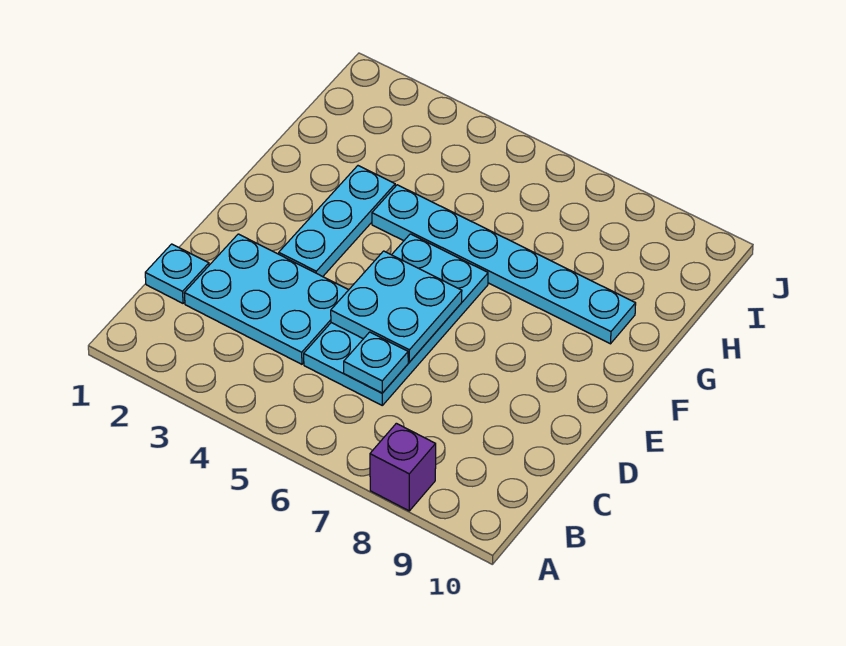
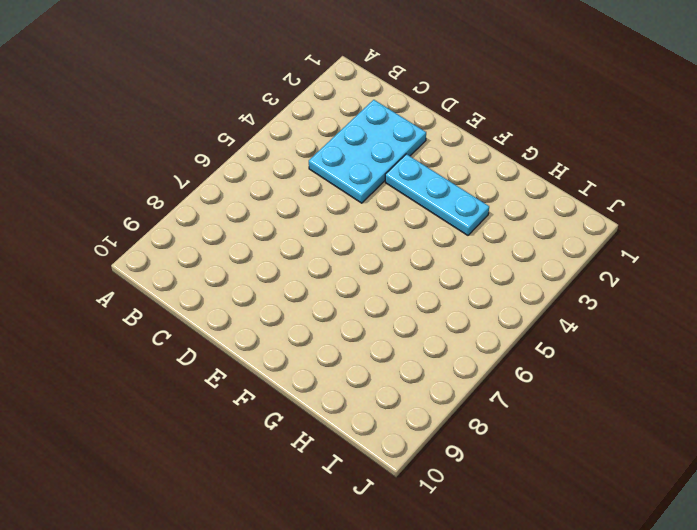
none -> purple 1x1 brick [370,423,436,511]
none -> cyan 1x1 plate [145,244,209,303]

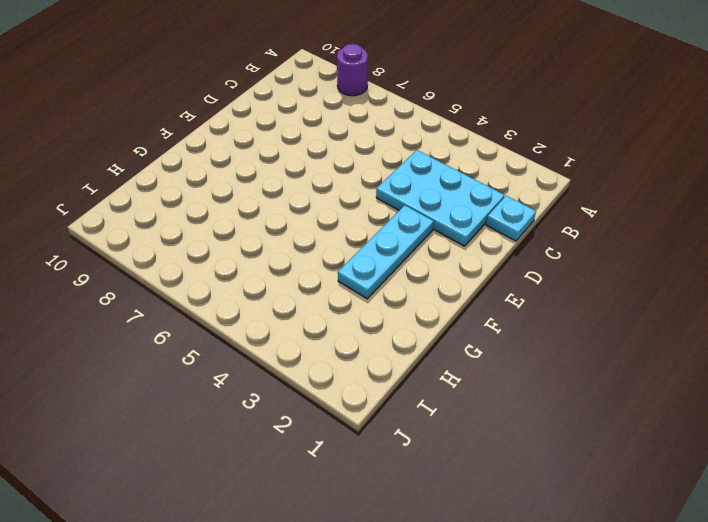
purple 1x1 round brick [337,44,368,96] -> purple 1x1 brick [370,423,436,511]
none -> cyan 2x4 plate [304,234,488,405]
none -> cyan 1x6 plate [372,185,636,344]

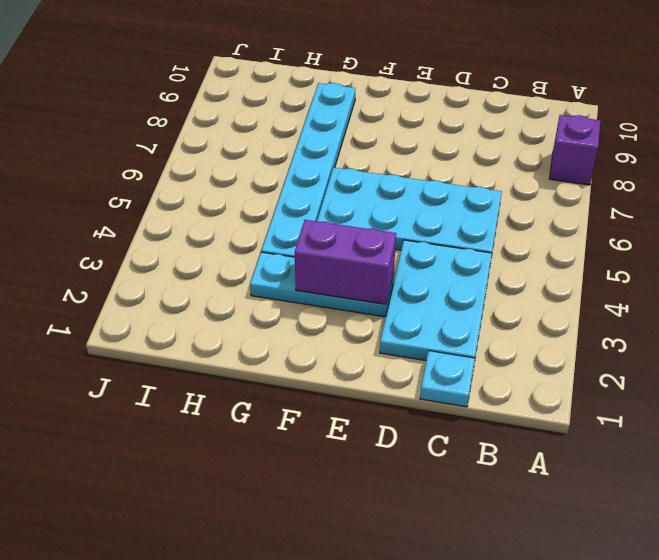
purple 1x2 brick [295,220,396,304] -> none
none -> cyan 1x1 plate [344,332,408,393]
none -> cyan 2x2 plate [331,251,462,362]

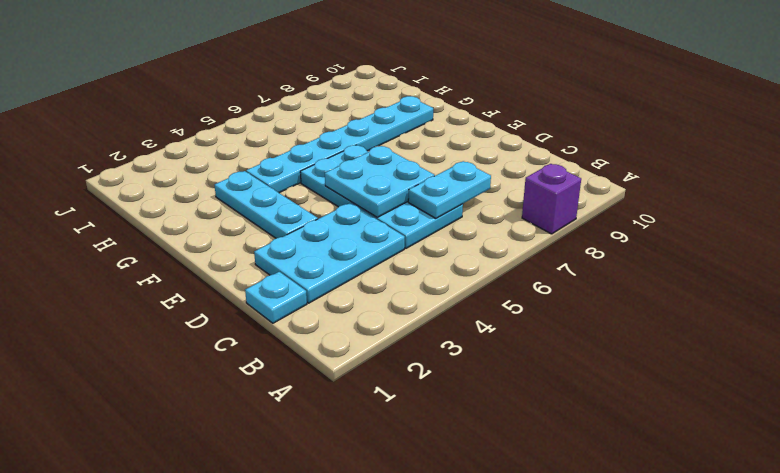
cyan 1x2 plate [408,161,491,218] -> cyan 1x1 plate [344,332,408,393]

